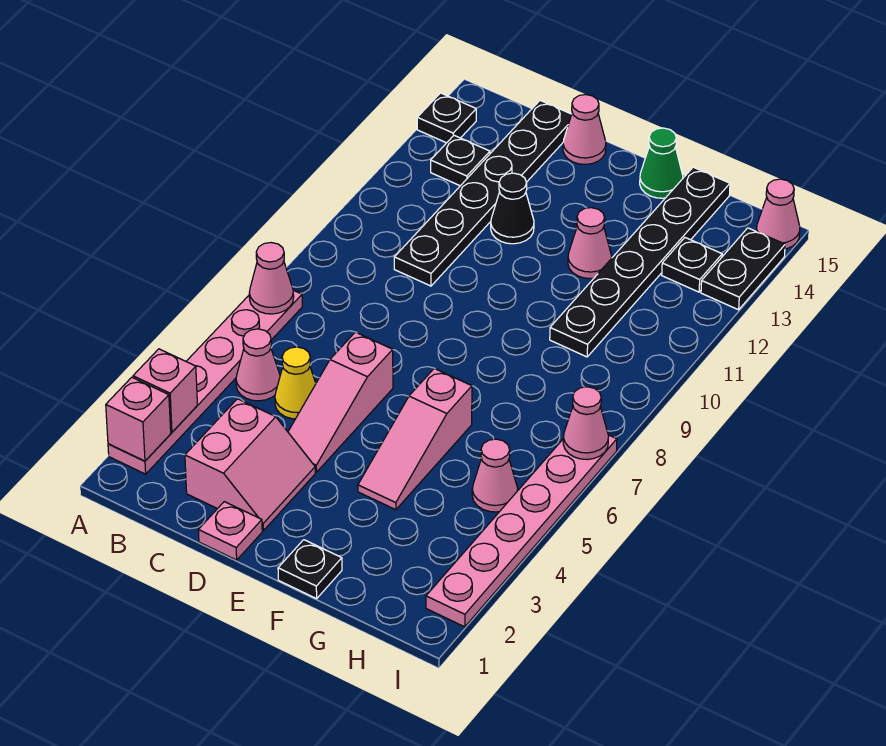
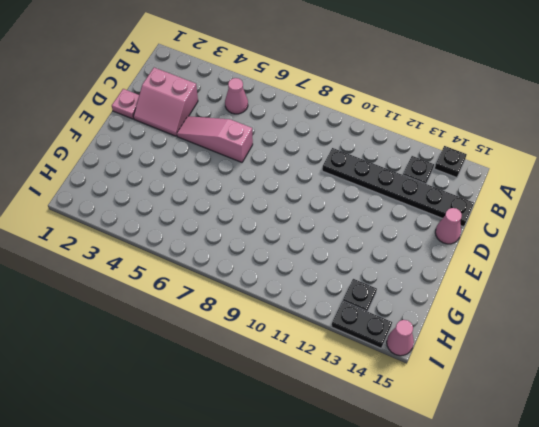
none -> pink 1x6 plate [108,290,302,474]
none -> yellow 1x1 cone [275,347,316,419]
none -> black 1x1 cone [491,173,534,244]

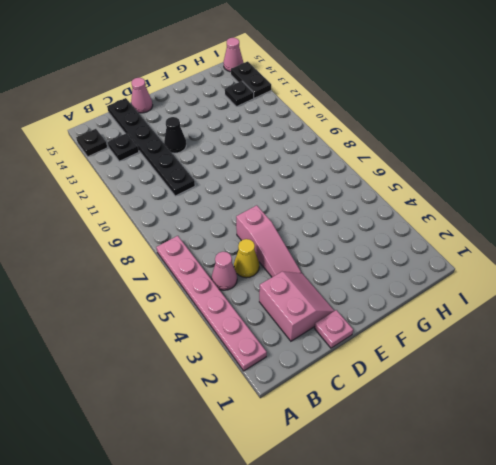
none -> black 1x1 plate [278,540,342,599]
none -> pink 1x3 slope [358,368,472,510]
none -> pink 1x1 cone [568,208,612,279]

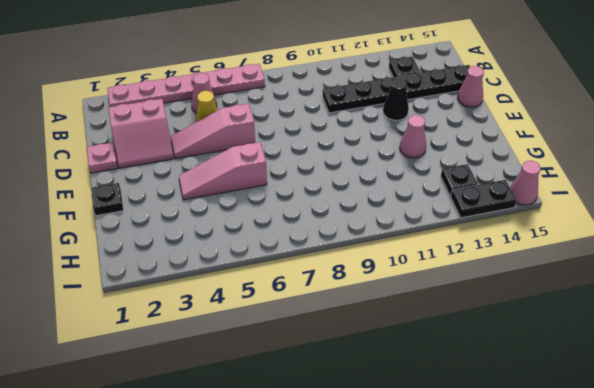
none -> black 1x1 plate [417,93,476,143]
none -> green 1x1 cone [640,128,683,198]
none -> black 1x6 plate [550,167,730,357]

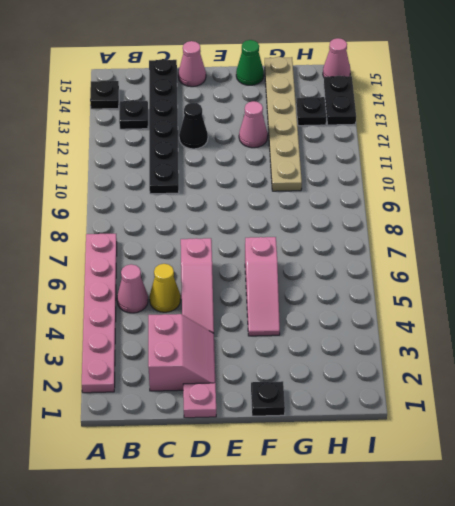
tan 1x6 plate [265,57,302,191] -> black 1x6 plate [550,167,730,357]
none -> pink 1x1 cone [472,439,518,512]
none -> pink 1x6 plate [426,435,617,627]
none -> pink 1x1 brick [106,377,171,461]

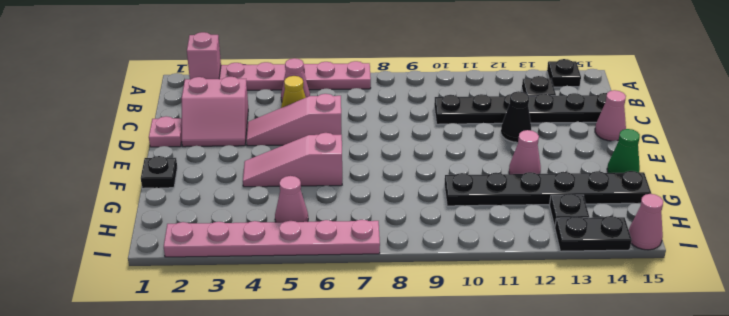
none -> pink 1x1 brick [133,349,197,432]
none -> pink 1x1 cone [249,243,294,314]
none -> pink 1x1 cone [563,387,608,460]

